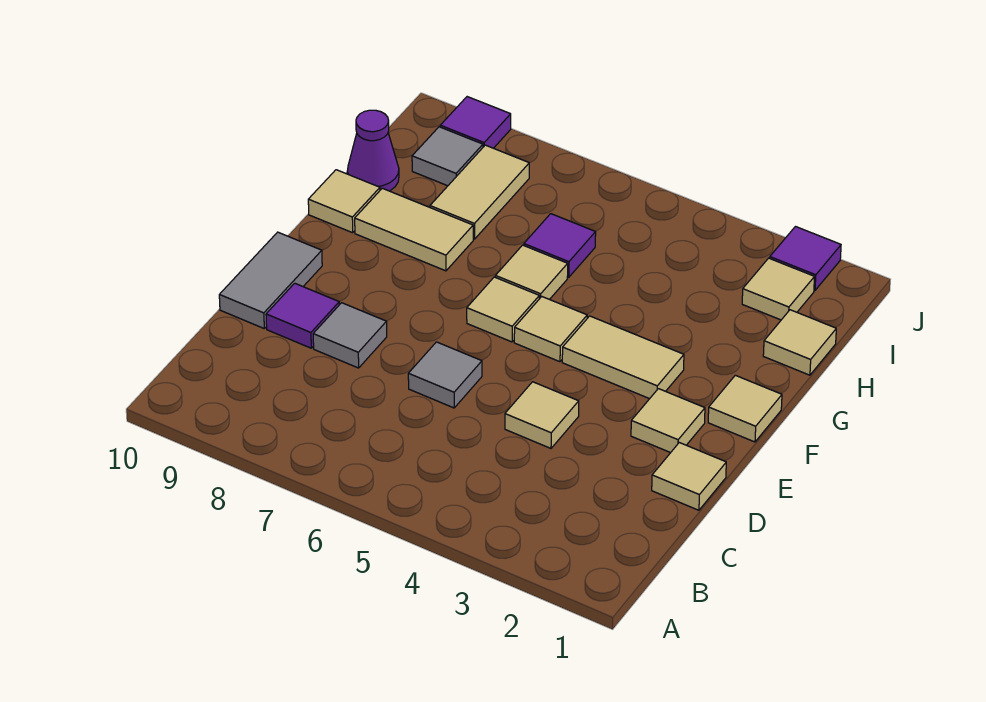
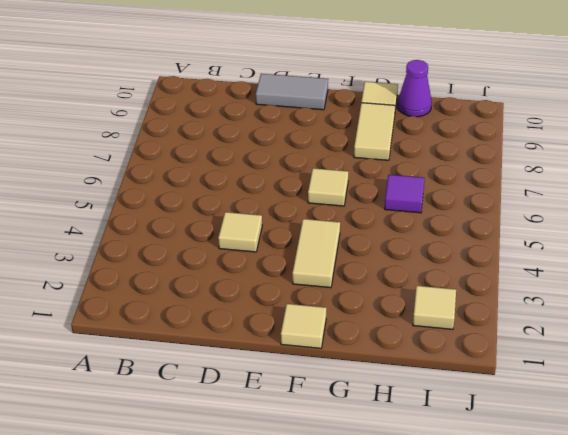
none -> tan 1x1 tile [652,443,726,510]
none -> grey 1x1 tile [408,342,482,408]
none -> grey 1x1 tile [313,303,387,368]

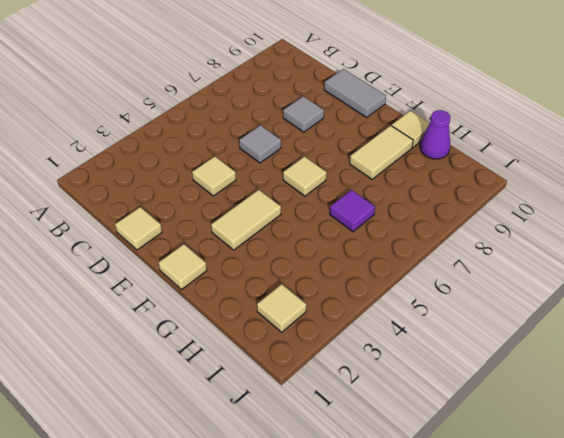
none -> purple 1x1 tile [266,283,339,348]
none -> tan 1x1 tile [631,389,705,453]
none -> tan 1x1 tile [514,297,587,362]

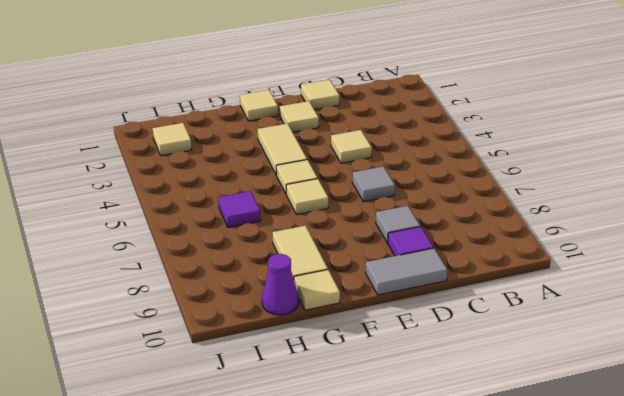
none -> tan 1x1 tile [495,245,568,300]
none -> tan 1x1 tile [763,310,836,375]
none -> tan 1x2 tile [430,145,529,239]

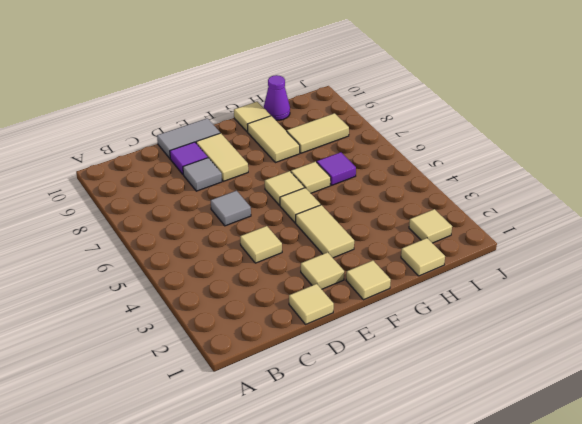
tan 1x2 tile [196,133,248,181] -> none
none -> grey 1x1 tile [412,127,483,186]
none -> purple 1x1 tile [770,227,841,290]
none -> purple 1x1 tile [440,97,511,148]

